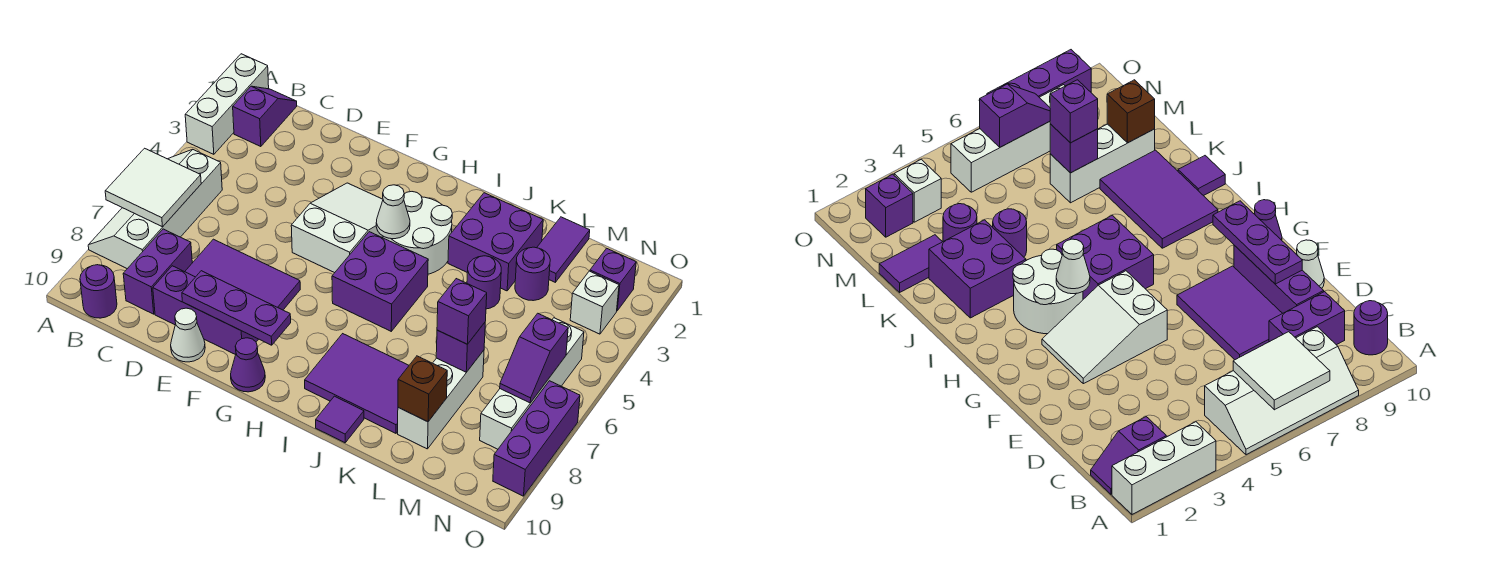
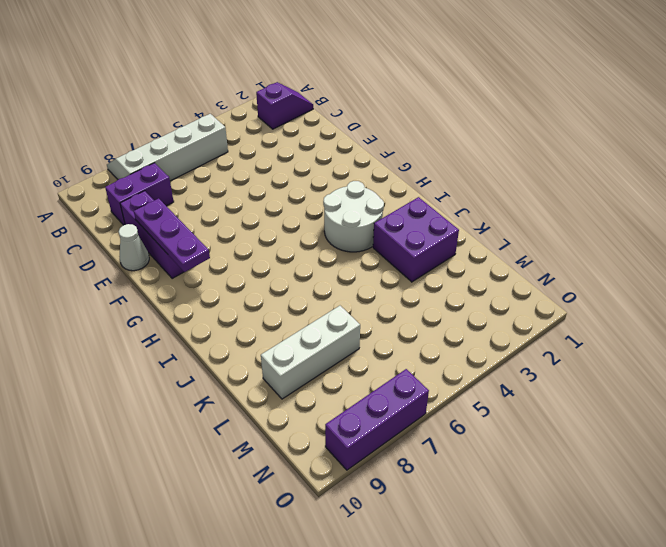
none -> white 1x3 brick [185,54,269,154]
none -> purple 1x1 round brick [80,265,117,318]
none -> purple 2x3 tile [185,239,300,310]
none -> white 2x3 slope [291,183,383,273]

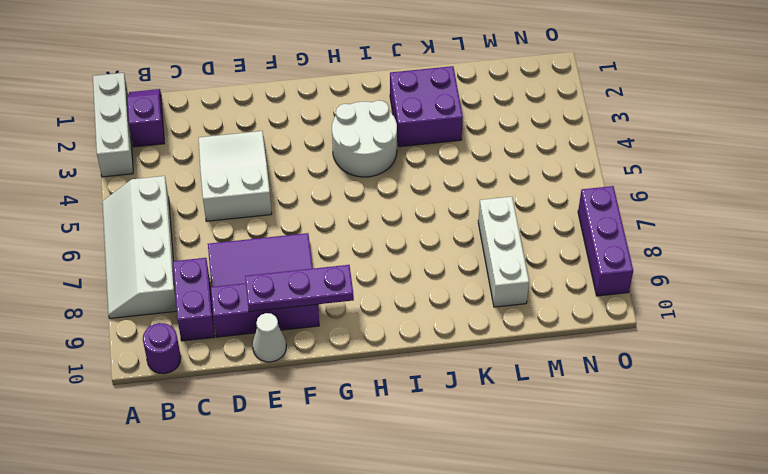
white 2x3 slope [199,131,272,221] -> white 2x3 slope moved to [291,183,383,273]
none -> purple 1x1 cone [231,338,265,392]
none -> purple 2x2 brick [332,232,428,331]
none -> purple 2x3 tile [305,334,409,433]
none -> purple 1x1 tile [316,396,364,443]

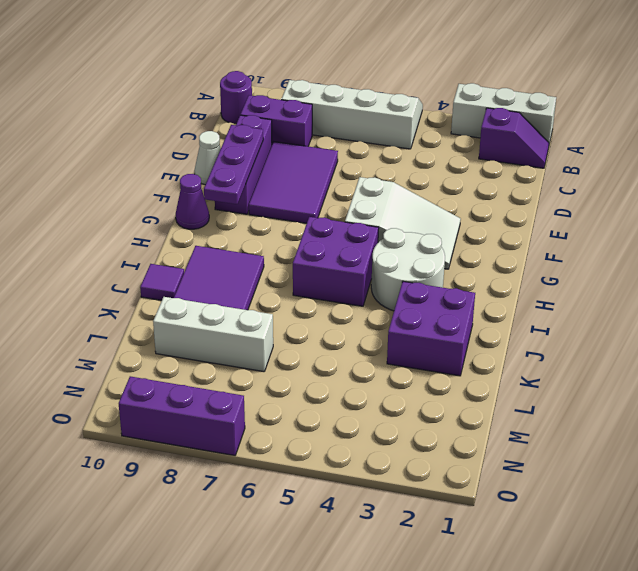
none -> purple 1x1 round brick [467,256,501,309]
none -> purple 1x2 tile [537,217,590,282]
none -> purple 1x1 round brick [515,247,550,301]
none -> purple 1x1 brick [590,248,636,311]

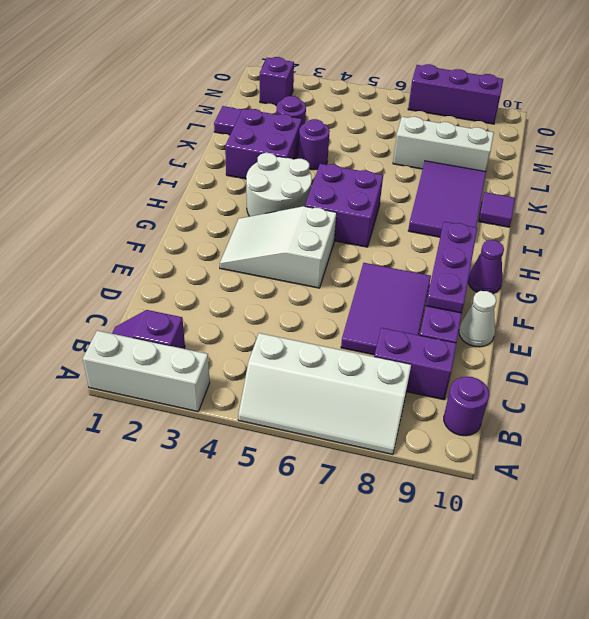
none -> white 1x1 brick [570,271,619,334]
none -> white 1x4 brick [480,318,584,449]
none -> white 2x2 tile [105,148,201,227]
none -> white 1x1 cone [376,185,410,239]

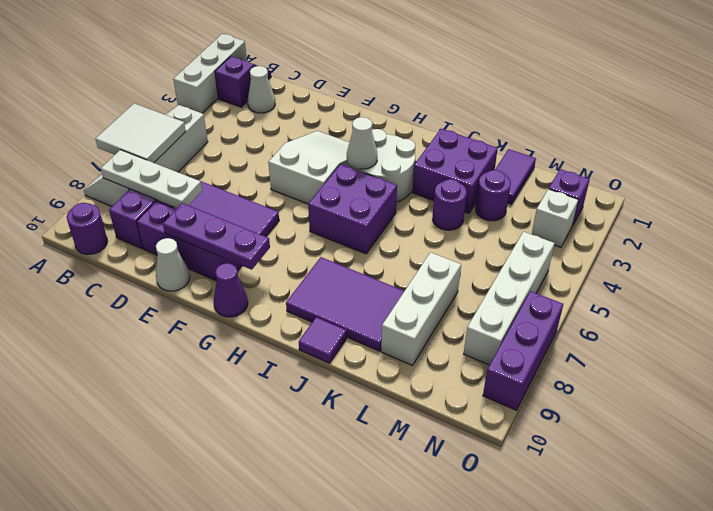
white 1x3 plate [101,150,202,208] -> none
white 1x1 cone [248,66,275,113] -> none
none -> purple 1x1 brick [436,323,485,372]
none -> brown 1x1 brick [398,356,447,422]
none -> purple 1x2 slope [500,313,568,403]
none -> purple 1x1 brick [437,279,487,344]

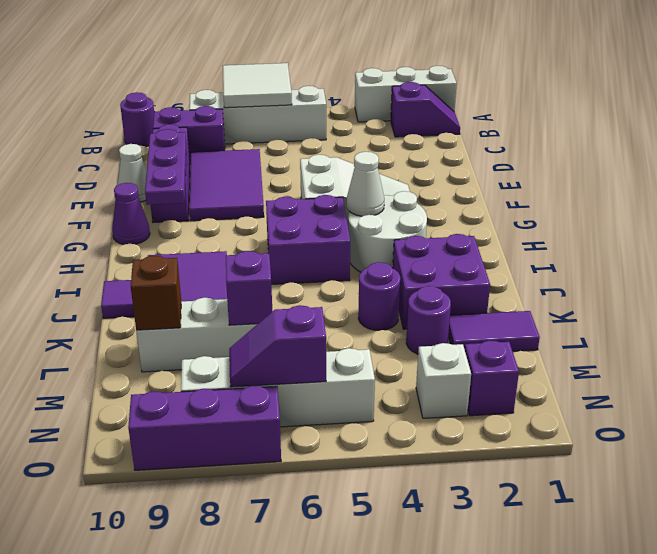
none -> purple 1x1 brick [437,279,487,344]

